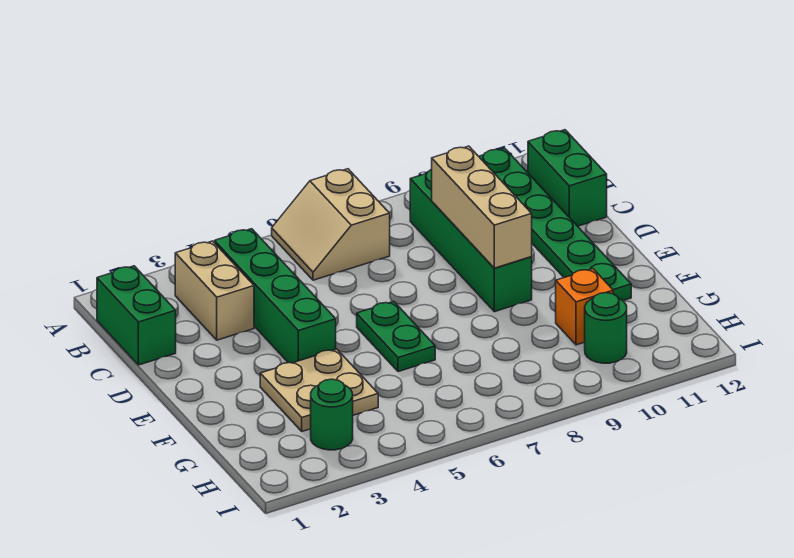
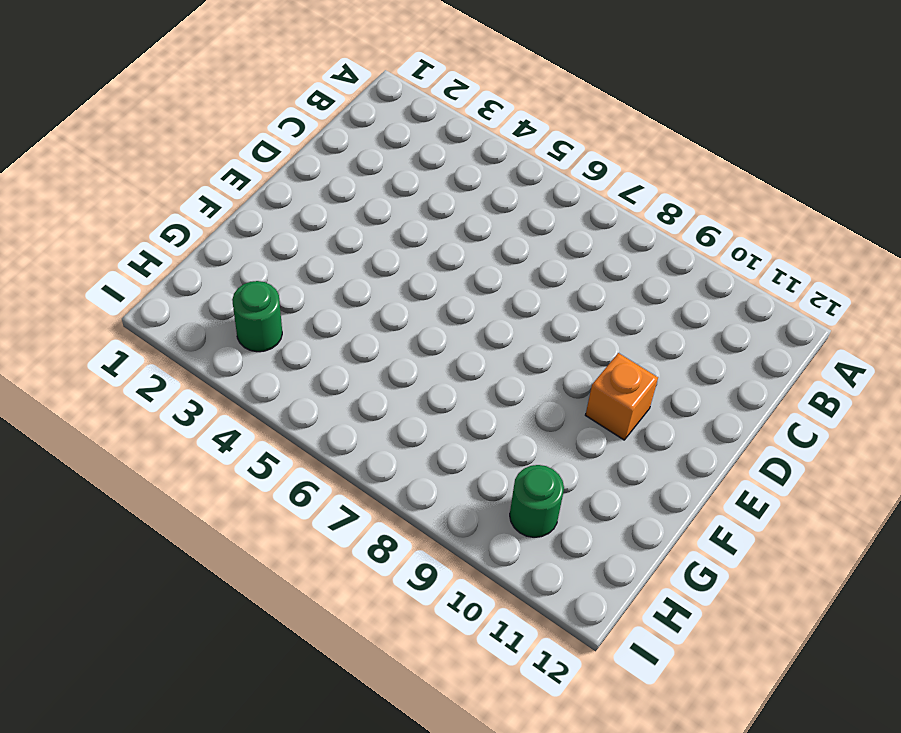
orange 1x1 brick [586,353,658,440] -> orange 1x1 brick moved to [556,269,613,345]
none -> tan 2x2 slope [272,169,390,280]
none -> green 1x6 plate [479,148,631,301]
none -> green 1x2 brick [97,266,176,365]

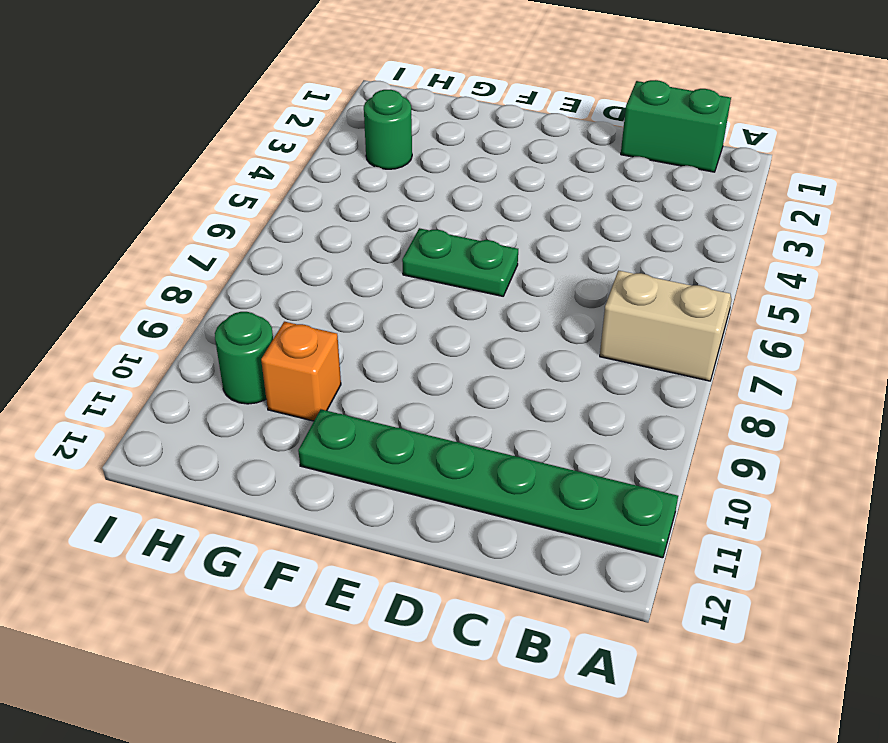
none -> tan 1x2 brick [175,241,254,340]
none -> green 1x4 brick [215,229,336,363]
none -> green 1x4 brick [410,170,532,312]

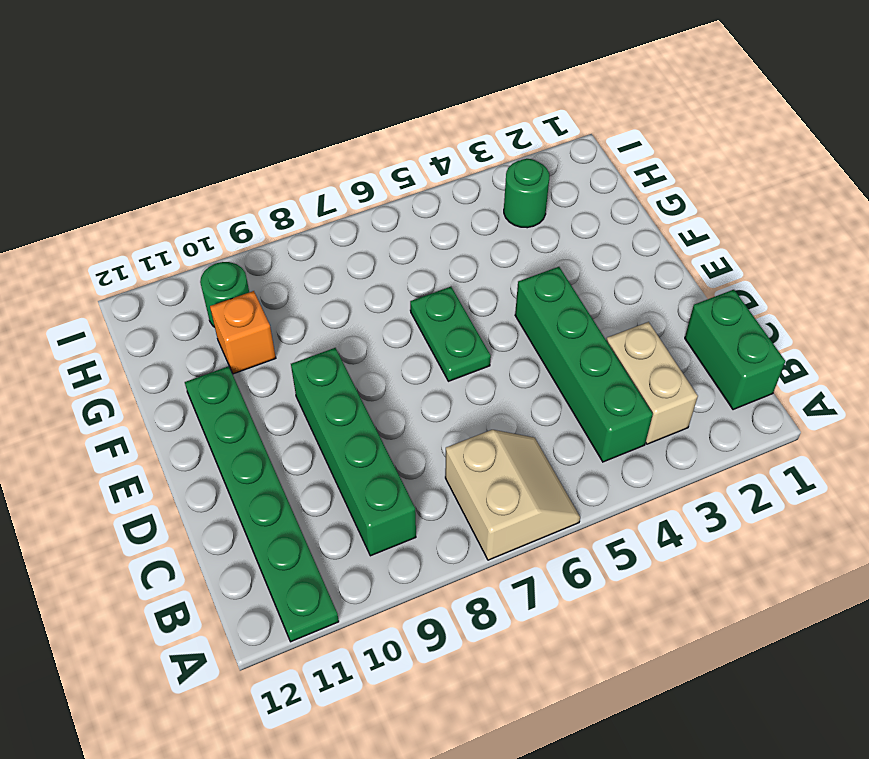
none -> green 1x2 brick [528,130,607,226]
none -> tan 2x2 plate [260,349,378,431]
none -> tan 1x3 brick [432,146,532,268]

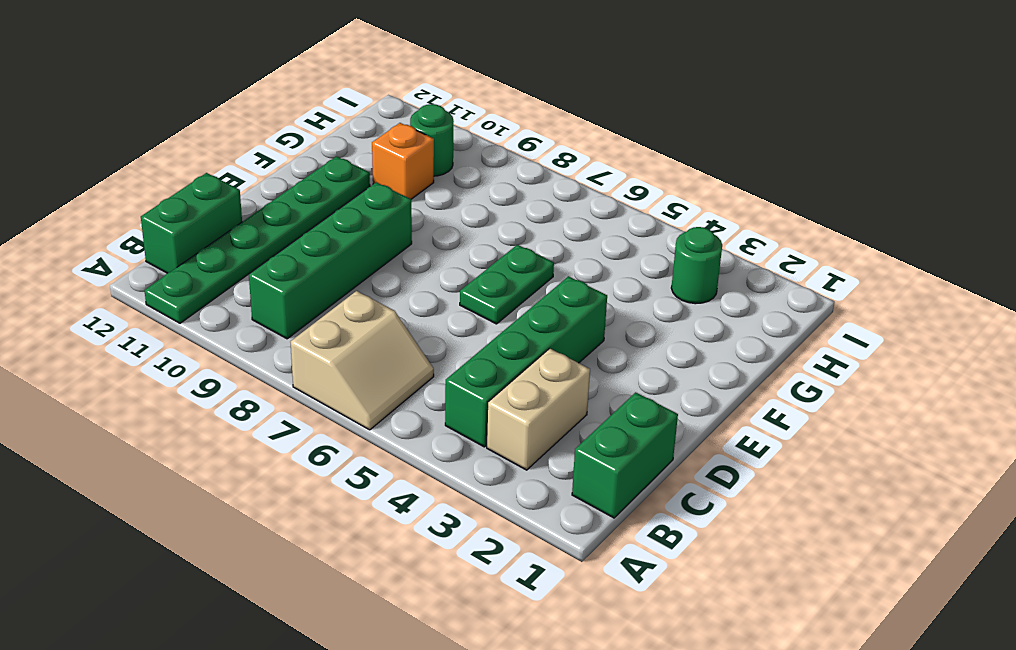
none -> tan 2x2 plate [260,349,378,431]
none -> tan 1x3 brick [432,146,532,268]

